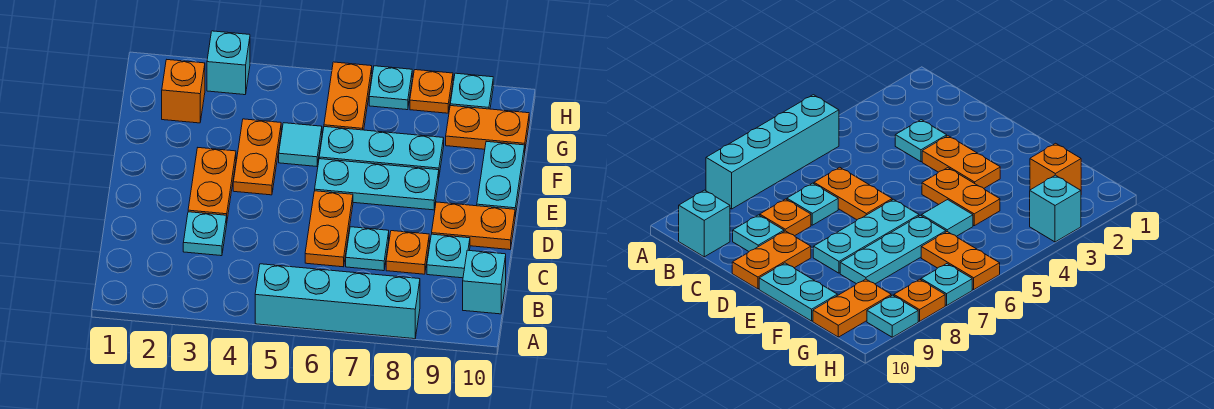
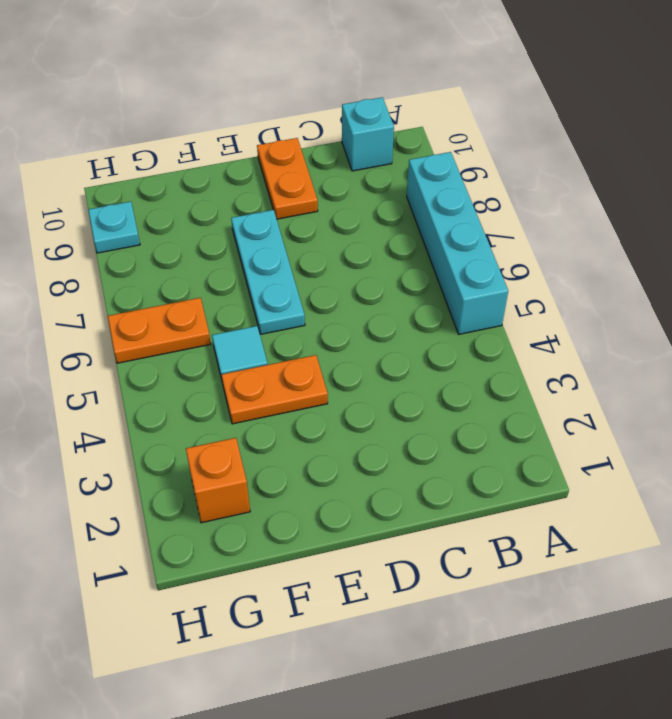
none -> cyan 1x1 plate [183,212,227,256]
none -> orange 1x2 plate [305,191,353,267]
none -> cyan 1x1 plate [346,227,389,271]

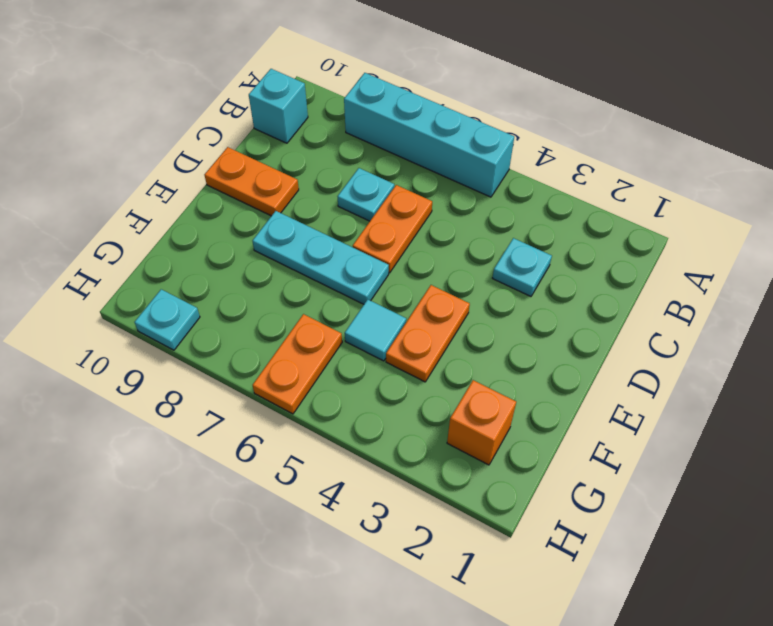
none -> orange 1x1 plate [386,231,429,274]
none -> cyan 1x1 plate [427,234,470,278]
none -> orange 1x2 plate [188,148,236,219]

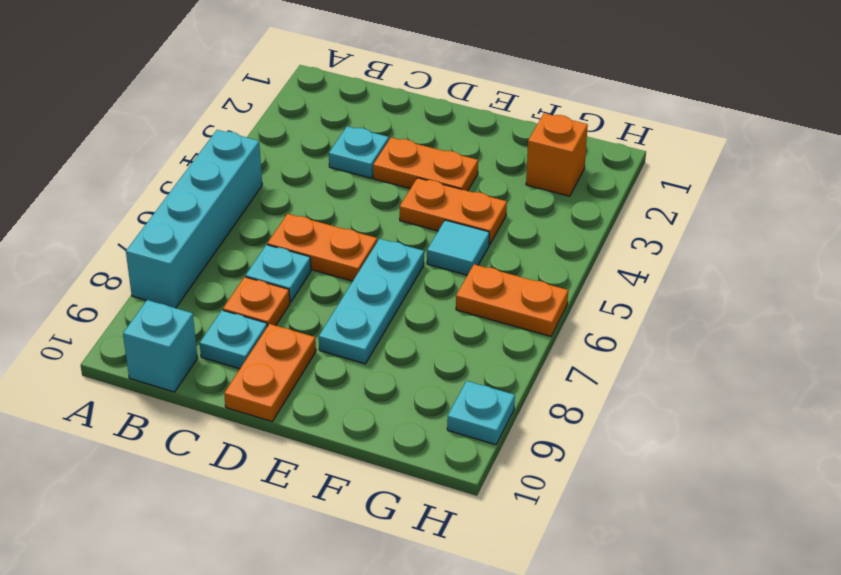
none -> cyan 1x2 plate [477,141,525,217]
none -> cyan 1x3 plate [319,127,444,175]
none -> orange 1x2 plate [446,106,529,149]

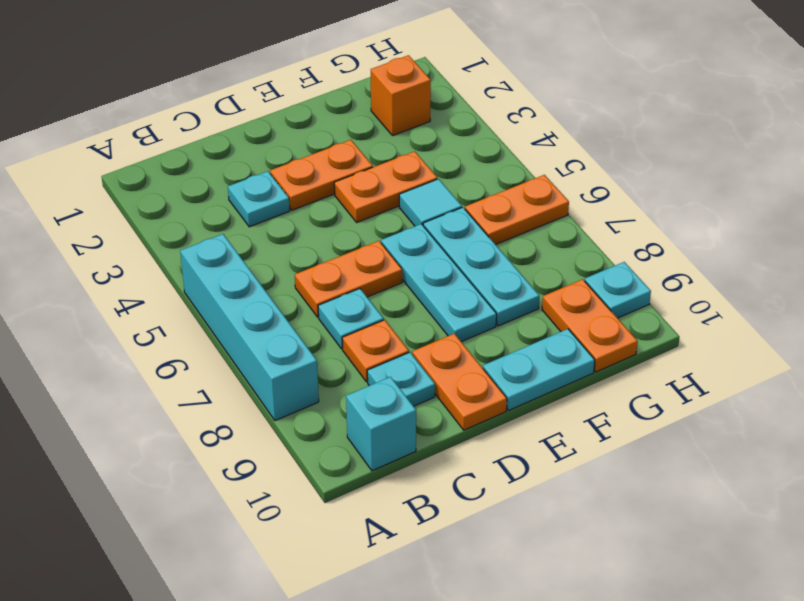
none -> cyan 1x1 brick [207,31,250,95]
none -> cyan 1x1 plate [369,66,412,110]
none -> orange 1x1 plate [410,70,453,113]

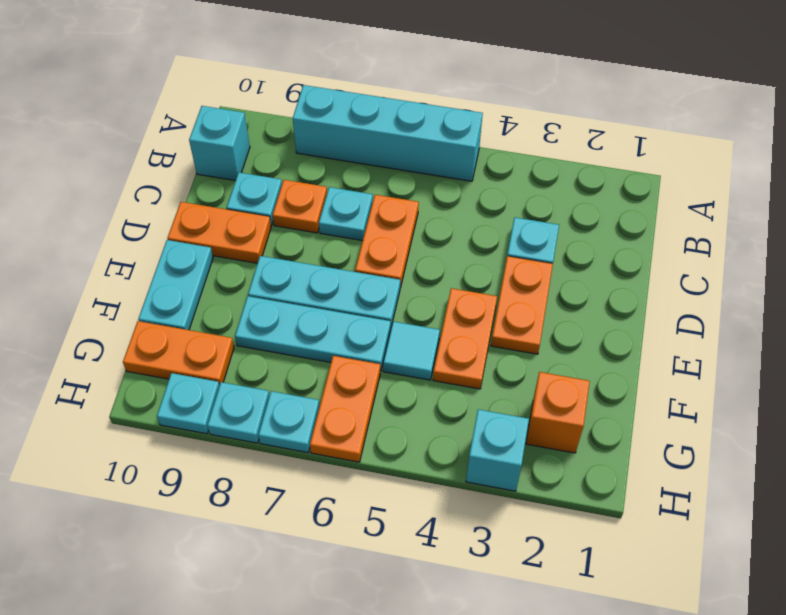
cyan 1x1 plate [207,382,269,443] -> orange 1x1 plate [410,70,453,113]

